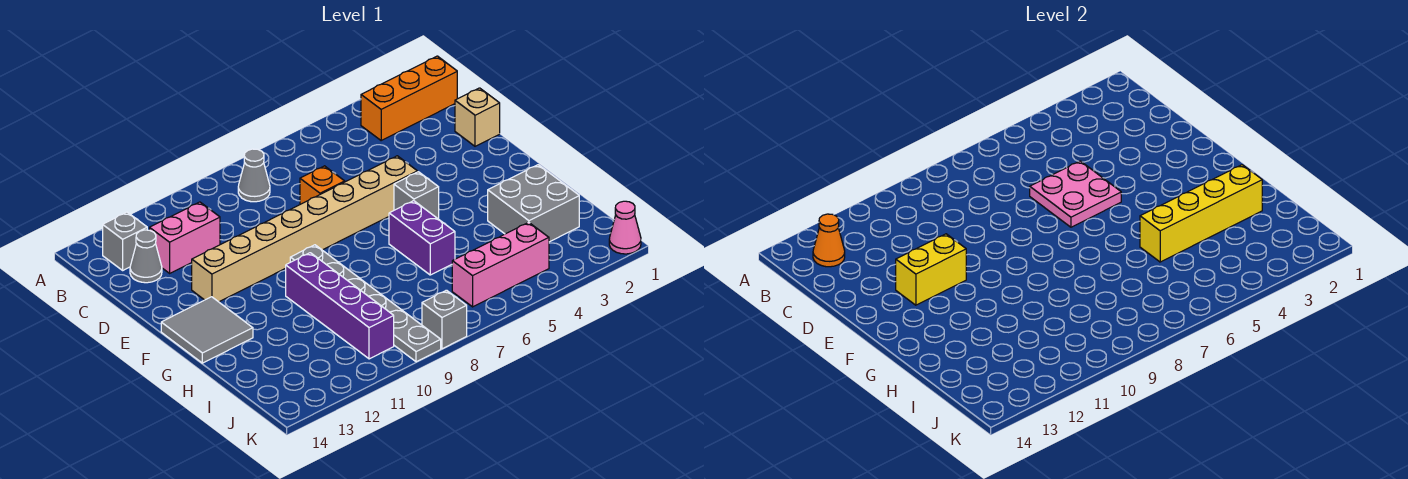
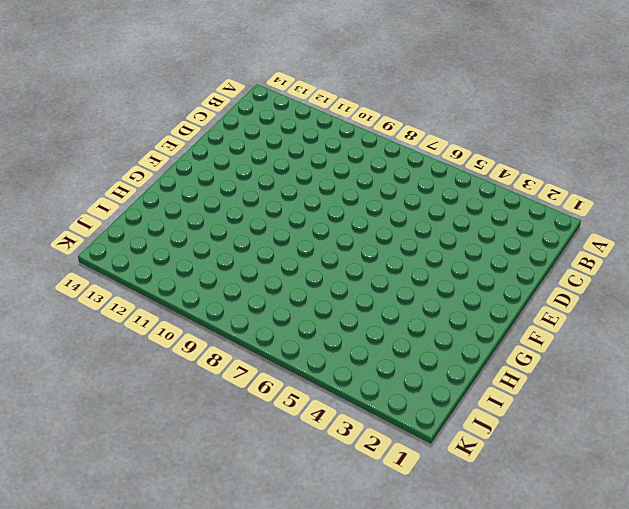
none -> orange 1x3 brick [361,56,457,140]
none -> grey 1x1 cone [238,149,270,202]
none -> grey 1x1 brick [103,212,147,270]

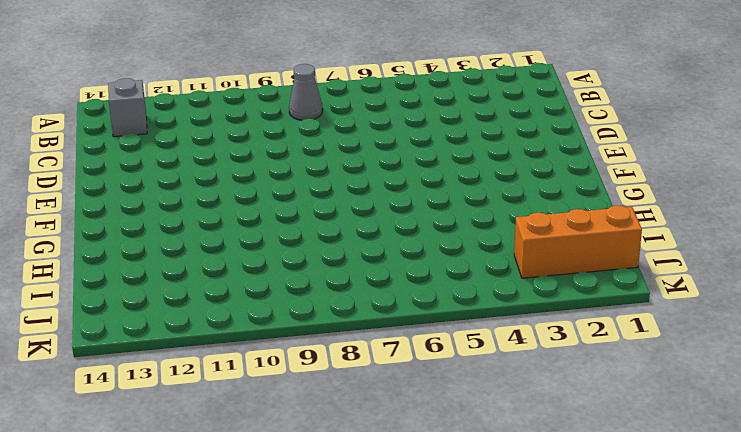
orange 1x3 brick [514,206,642,278] -> orange 1x3 brick moved to [361,56,457,140]
none -> pink 1x2 brick [150,202,220,273]
none -> grey 1x1 cone [130,230,162,283]
none -> tan 1x1 brick [455,88,500,146]

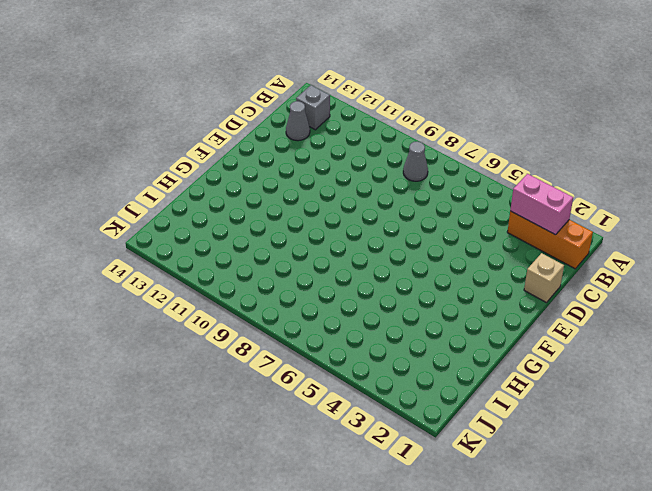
pink 1x2 brick [510,174,573,235] -> pink 1x2 brick moved to [150,202,220,273]
none -> orange 1x1 brick [300,166,345,204]
none -> tan 1x8 brick [192,156,417,302]
none -> grey 1x1 brick [394,172,439,218]

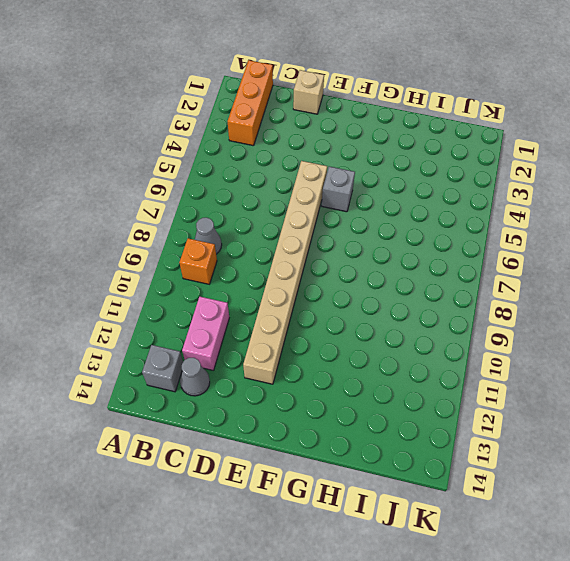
orange 1x1 brick [179,238,217,284] -> orange 1x1 brick moved to [300,166,345,204]
none -> grey 1x6 plate [290,245,441,362]
none -> grey 2x2 tile [161,297,253,363]
none -> purple 1x2 brick [389,201,455,275]

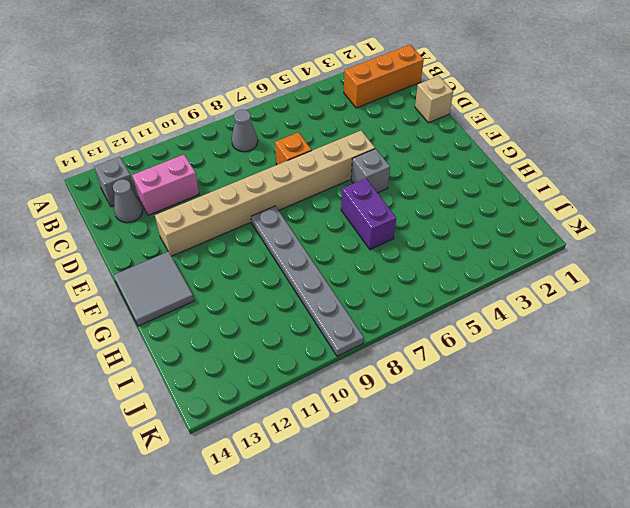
none -> purple 1x4 brick [286,253,394,359]
none -> grey 2x2 brick [488,165,579,242]
none -> pink 1x3 brick [452,222,549,307]

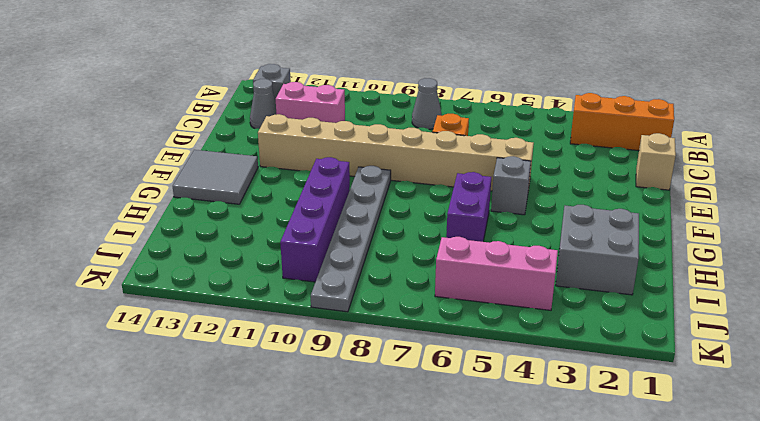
none -> pink 1x1 cone [609,201,641,254]
none -> grey 1x1 brick [422,290,467,349]
none -> orange 1x1 cone [813,214,845,267]

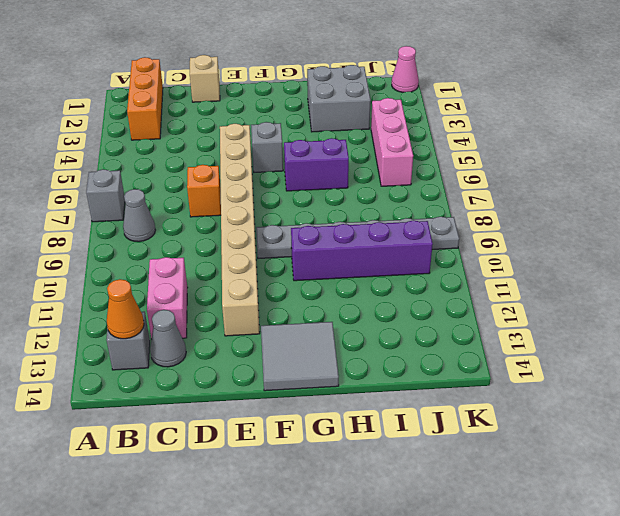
grey 1x1 brick [86,169,125,222] -> grey 1x1 brick moved to [422,290,467,349]
none -> pink 2x2 plate [1030,161,1121,227]
none -> yellow 1x2 brick [896,234,966,305]
none -> yellow 1x4 brick [1140,165,1262,262]

